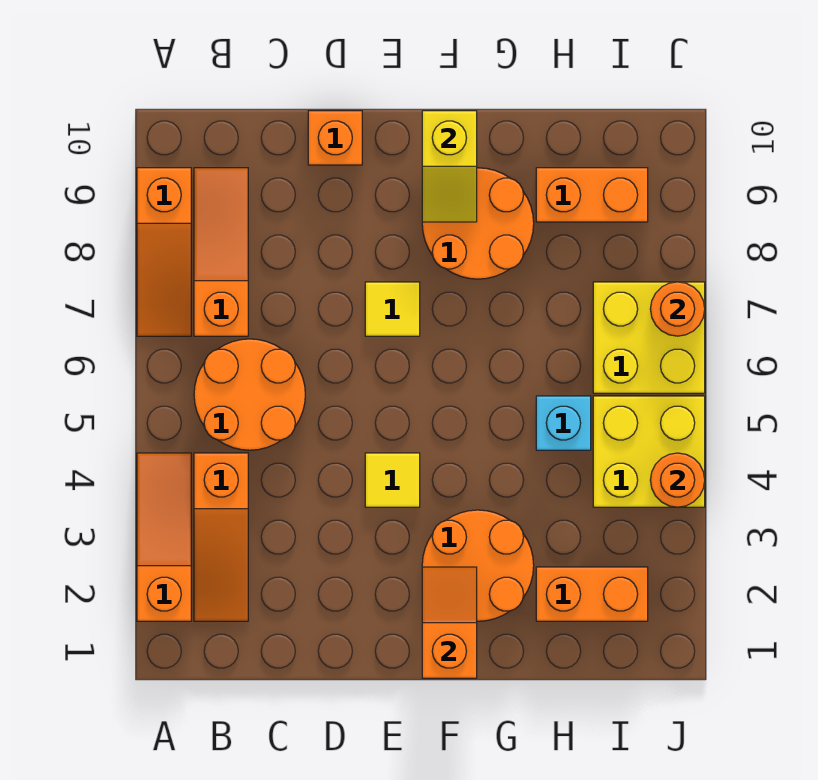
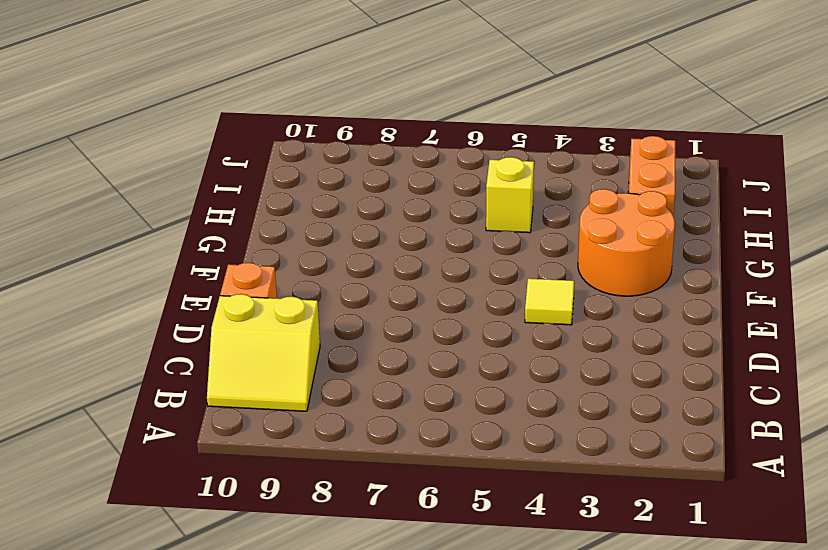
yellow 2x2 slope [207,294,320,411] -> orange 1x3 slope [194,168,248,336]
yellow 1x1 brick [486,157,534,233] -> cyan 1x1 brick [536,396,591,450]
none -> orange 1x3 slope [137,453,191,621]
none -> orange 1x3 slope [137,168,191,336]
none -> orange 1x3 slope [194,453,248,621]

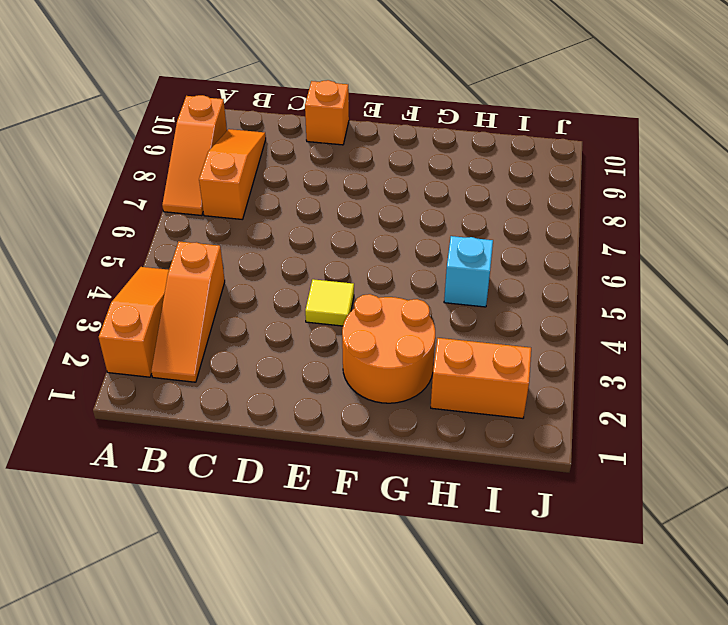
none -> orange 2x2 round brick [194,339,305,450]
none -> yellow 1x1 tile [365,282,420,336]
none -> orange 2x2 round brick [422,168,534,279]

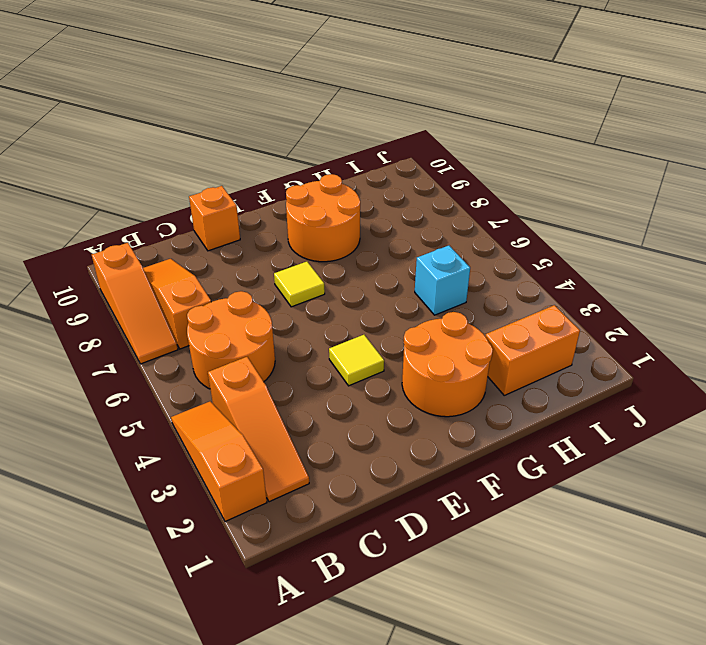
none -> orange 1x2 brick [536,168,648,222]
none -> yellow 2x2 brick [593,396,705,507]
none -> yellow 2x2 brick [593,282,705,393]

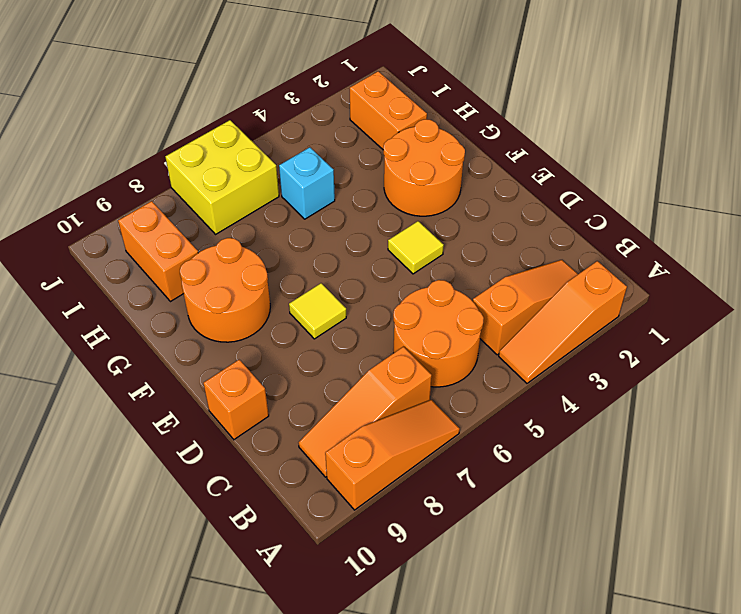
none -> yellow 2x2 brick [593,396,705,507]
none -> orange 1x2 slope [422,567,477,678]
none -> yellow 1x2 slope [422,111,477,222]

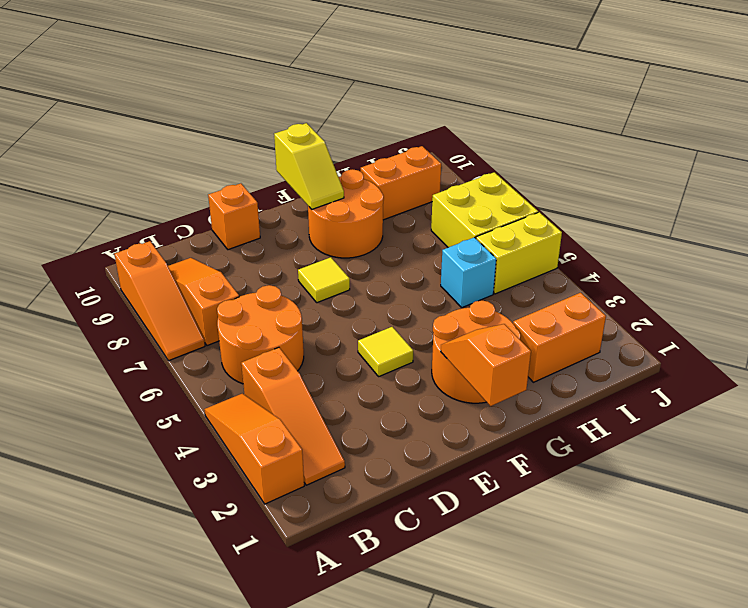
yellow 1x2 brick [476,212,562,294] -> yellow 2x2 brick [593,396,705,507]
none -> orange 1x1 round brick [650,453,705,507]
none -> orange 1x1 round brick [650,282,705,336]

